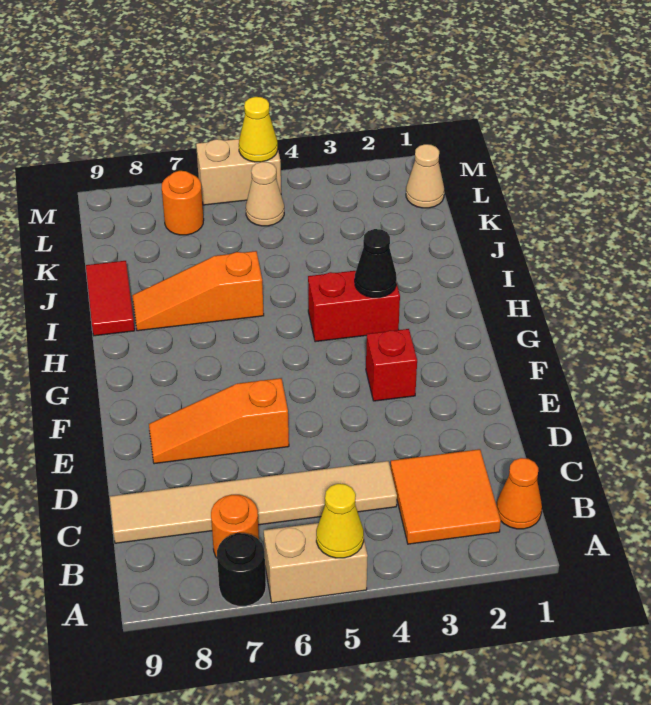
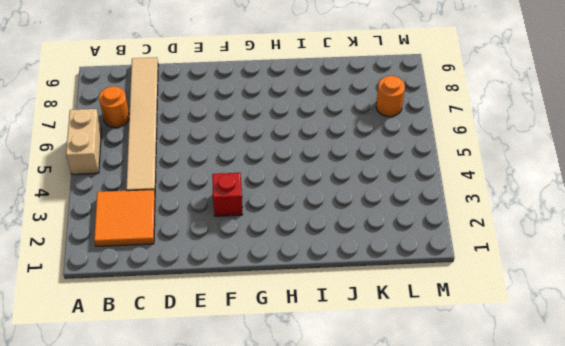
none -> black 1x1 round brick [217,533,266,606]
none -> orange 1x1 cone [496,458,542,529]
none -> orange 1x3 slope [149,378,289,464]

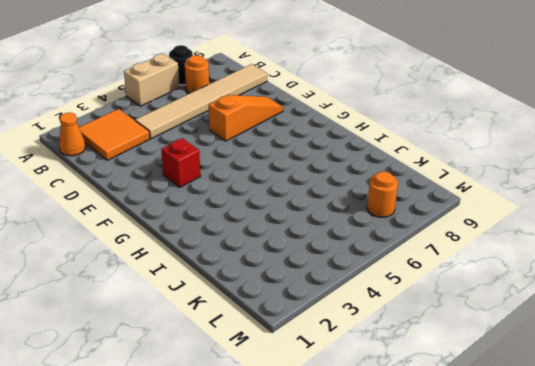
none -> red 1x2 brick [308,271,400,342]
none -> orange 1x3 slope [132,251,264,331]
none -> red 1x2 tile [86,261,135,336]

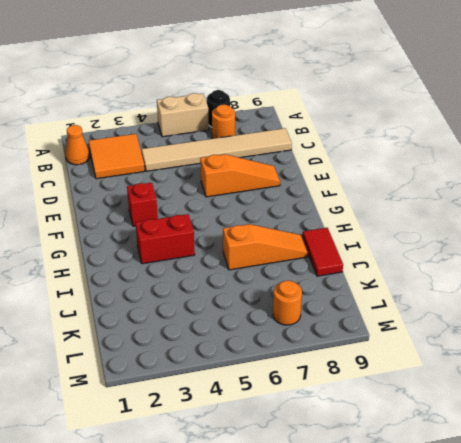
none -> tan 1x1 cone [406,144,444,208]
none -> tan 1x1 cone [246,162,284,226]
none -> tan 1x2 brick [196,139,281,205]

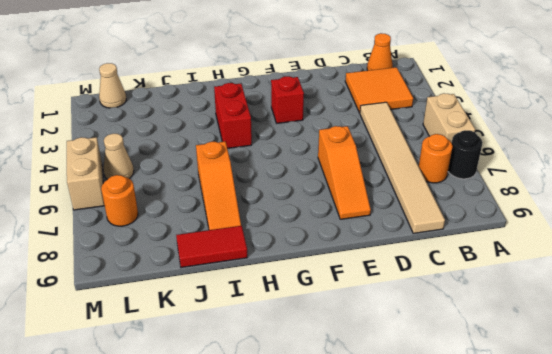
none -> yellow 1x1 cone [316,484,364,558]
none -> black 1x1 cone [355,229,397,298]
none -> yellow 1x1 cone [239,97,278,162]

